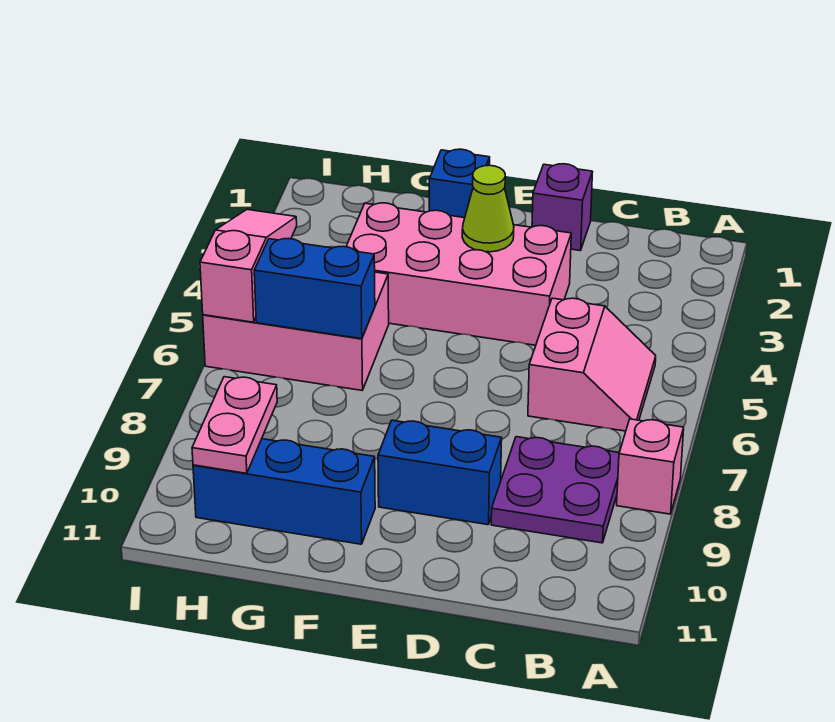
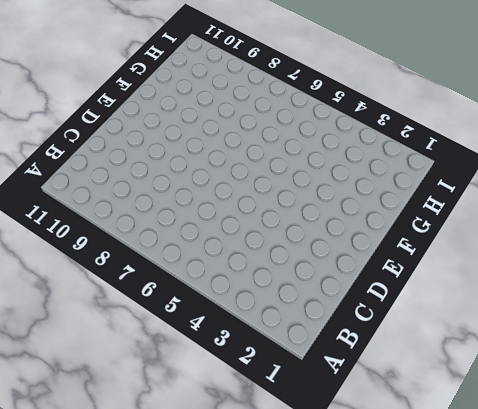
none -> pink 1x1 brick [617,419,684,514]
none -> pink 2x2 slope [528,298,656,431]
none -> purple 2x2 plate [491,437,619,543]

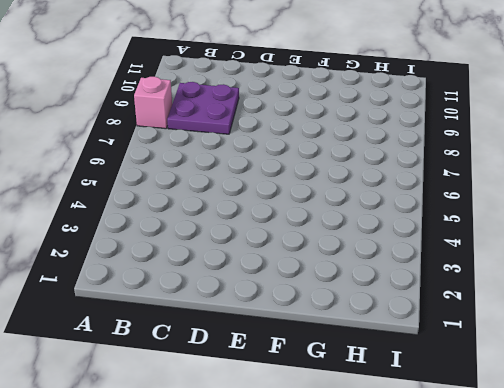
none -> pink 2x2 slope [528,298,656,431]
none -> purple 1x1 brick [532,164,593,251]
none -> pink 2x4 brick [346,203,571,345]

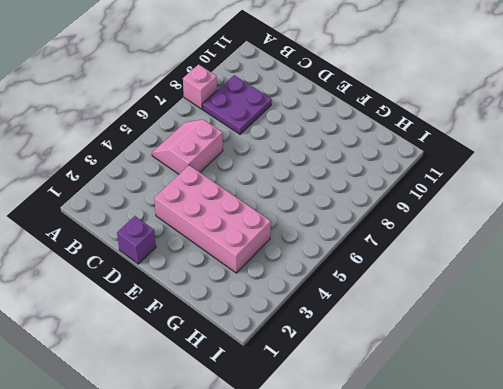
none -> blue 1x2 brick [378,420,502,525]
none -> blue 1x1 brick [429,149,490,218]
none -> blue 1x3 brick [193,439,375,544]

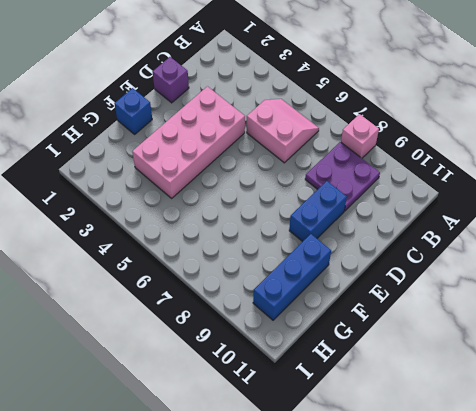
none -> pink 2x3 brick [203,272,389,390]
none -> lime 1x1 cone [462,165,514,252]
none -> blue 1x2 brick [254,239,375,339]

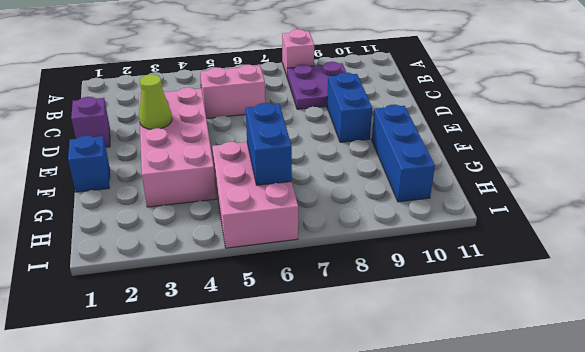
none -> pink 1x2 plate [192,377,277,473]
none -> pink 1x3 slope [200,209,297,322]

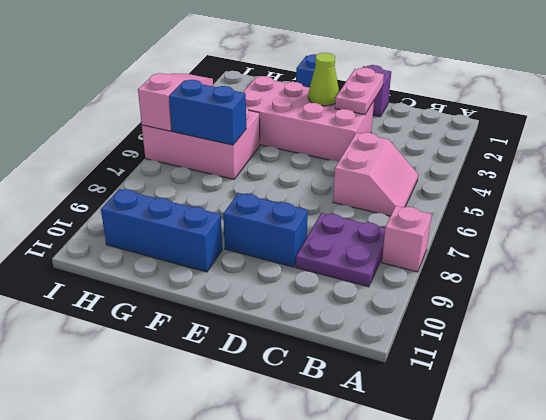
pink 1x2 plate [335,68,384,115] -> pink 1x2 plate moved to [192,377,277,473]

